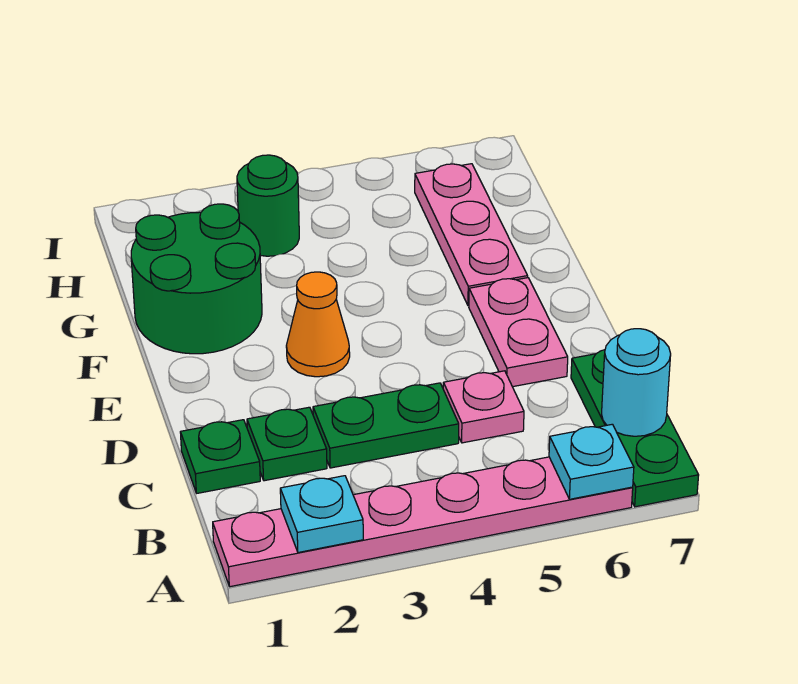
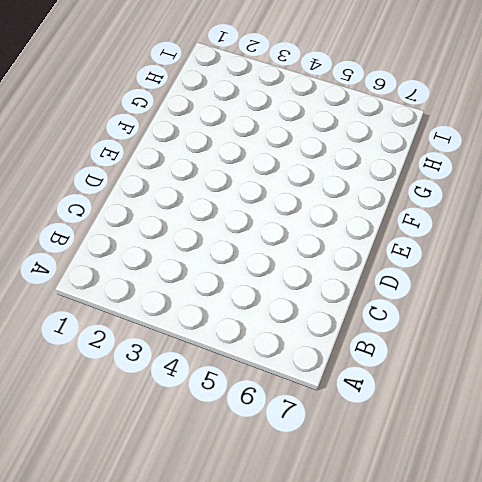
none -> pink 1x6 plate [213,457,633,587]
none -> green 1x3 plate [571,350,699,507]
none -> green 1x1 plate [180,420,260,493]

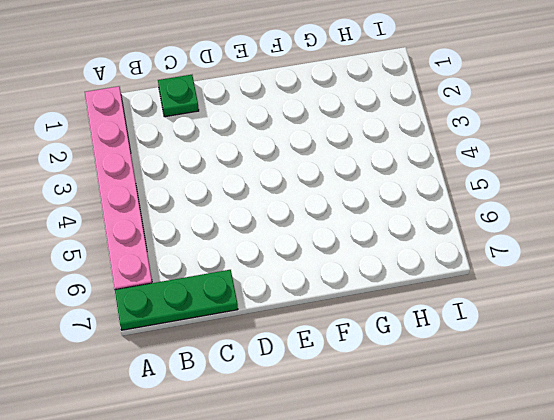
none -> green 1x1 plate [247,407,327,481]
none -> green 1x2 plate [313,383,459,468]
none -> pink 1x1 plate [443,371,524,443]

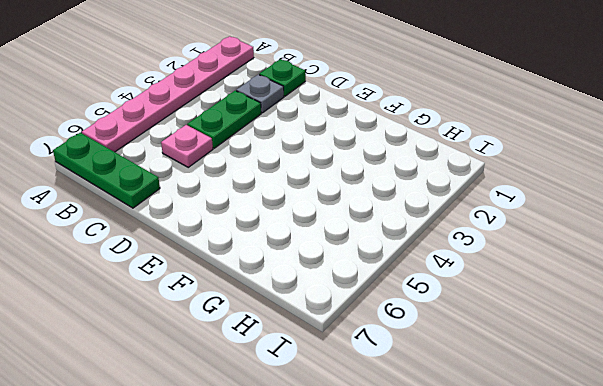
grey 1x1 plate [236,75,284,113] -> green 1x1 plate [247,407,327,481]
none -> pink 1x2 plate [469,278,568,387]
none -> orange 1x1 cone [286,272,350,377]
none -> green 2x2 round brick [131,204,262,354]

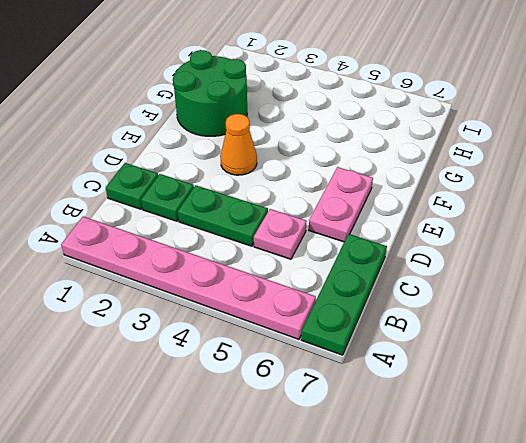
none -> pink 1x3 plate [415,164,528,306]
none -> green 1x1 round brick [237,155,299,256]
none -> cyan 1x1 plate [280,476,363,552]

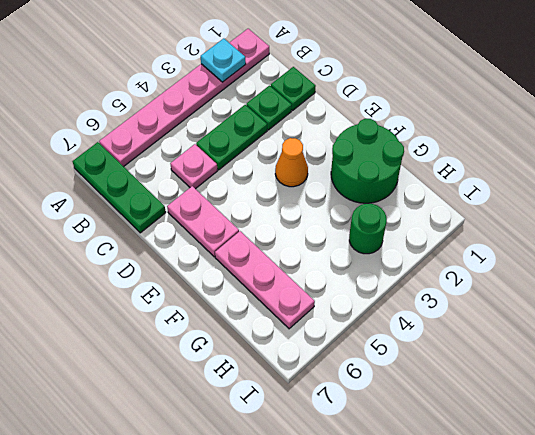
none -> cyan 1x1 plate [549,424,634,499]
none -> cyan 1x1 round brick [602,329,671,436]

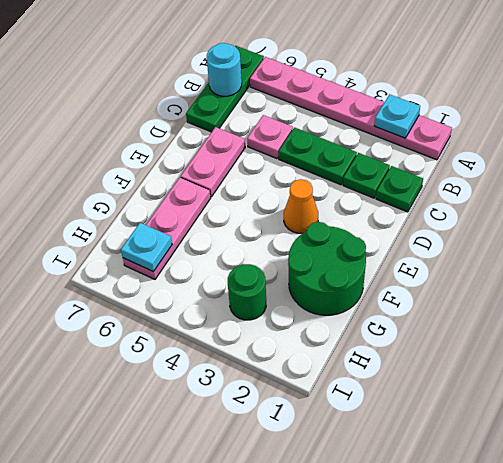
cyan 1x1 plate [121,223,172,272] -> cyan 1x1 plate moved to [549,424,634,499]

